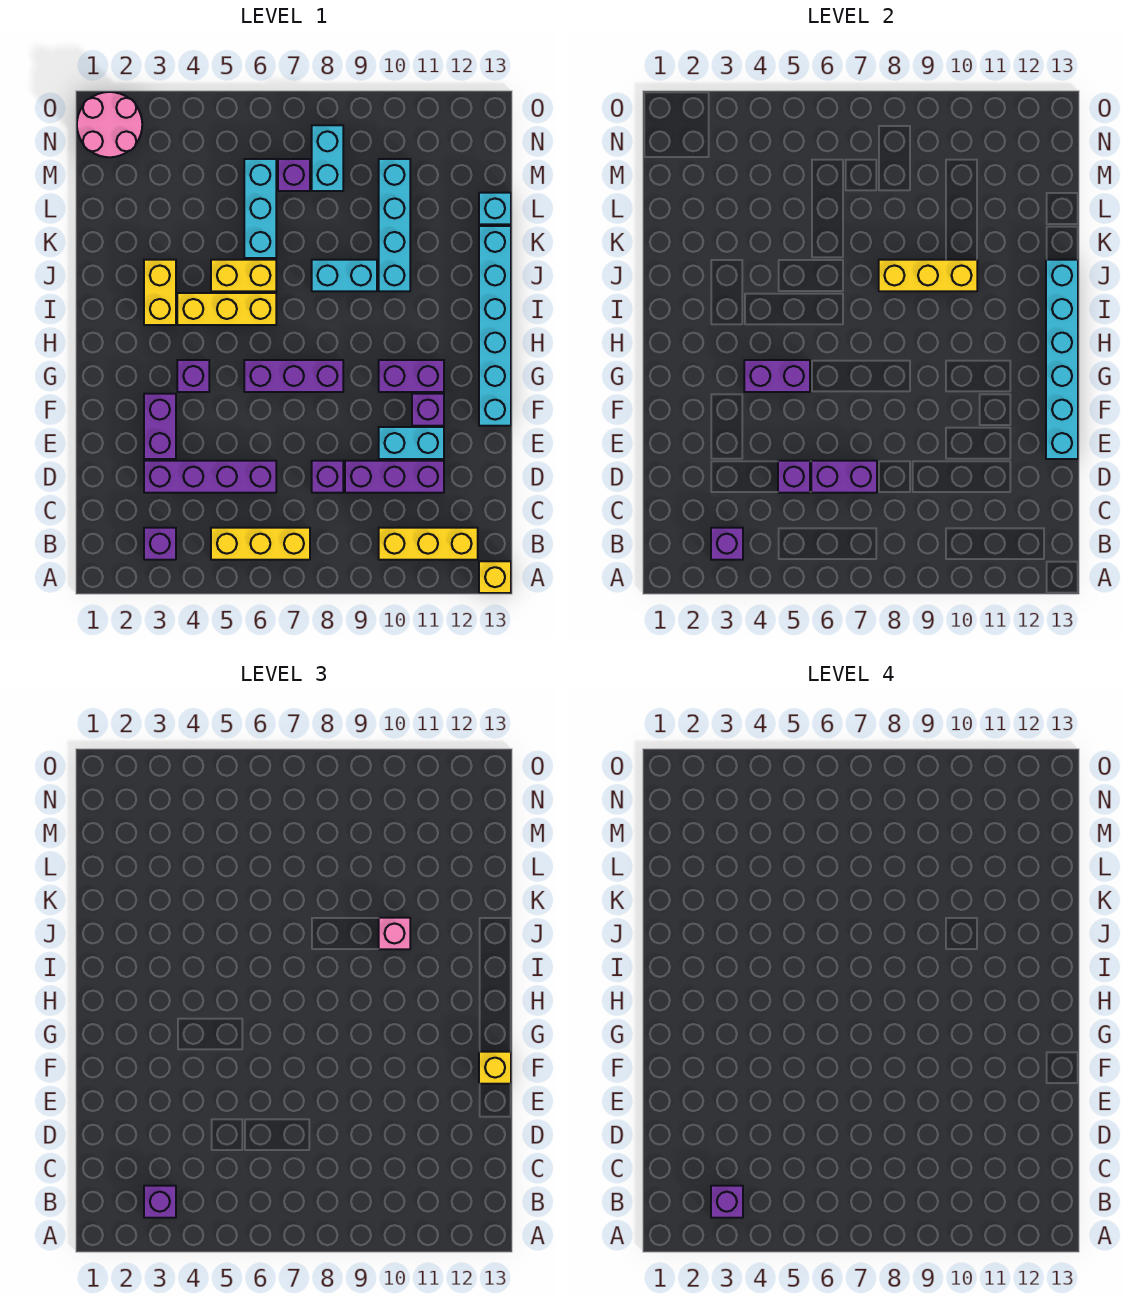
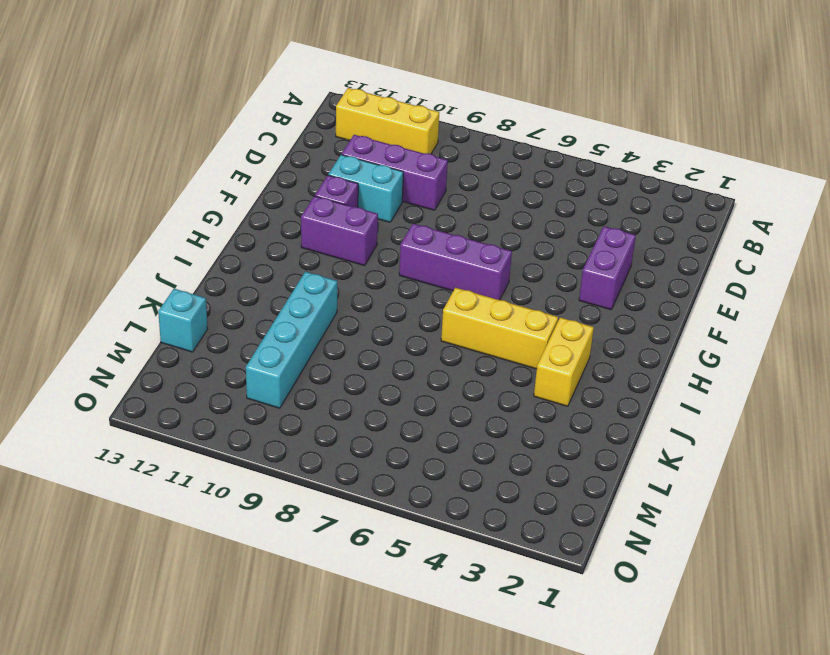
none -> yellow 1x1 brick [479,561,511,593]
none -> purple 1x1 brick [144,528,176,560]
none -> yellow 1x3 brick [211,528,310,560]
none -> purple 1x4 brick [144,461,276,493]

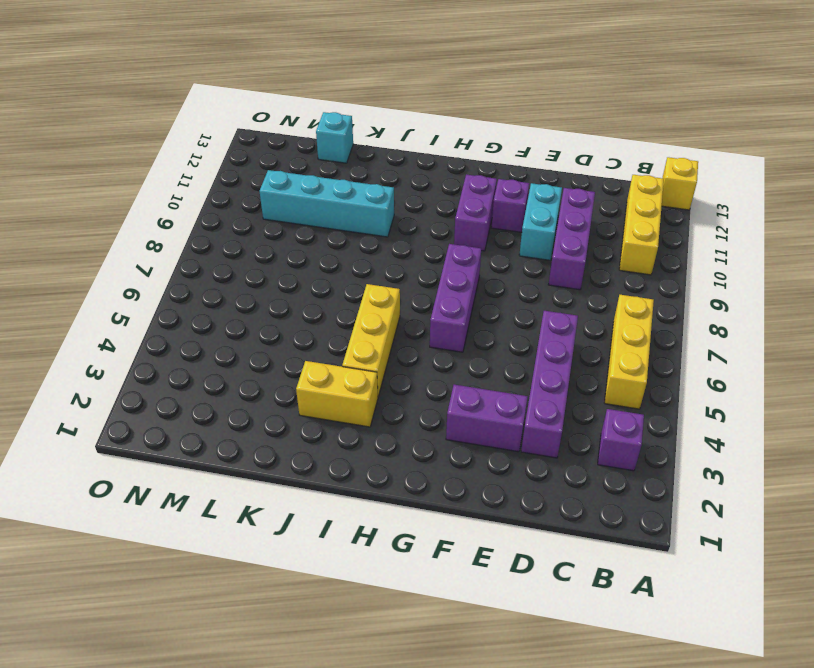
none -> purple 1x1 brick [312,461,343,493]
none -> cyan 1x6 brick [479,226,511,426]
none -> purple 1x1 brick [177,360,209,392]
none -> yellow 1x2 brick [211,260,276,291]

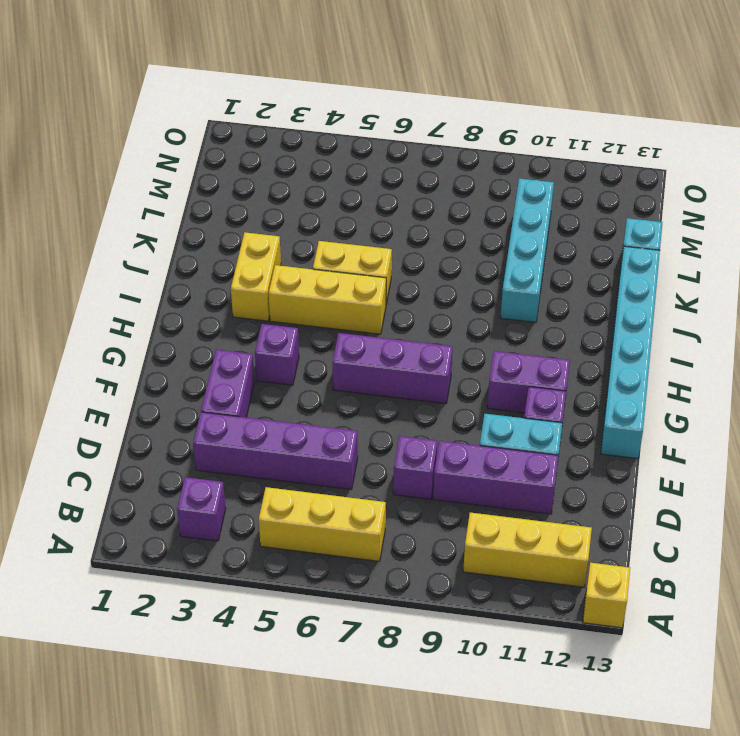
none -> cyan 1x2 brick [312,260,377,291]
none -> cyan 1x3 brick [244,159,276,258]
none -> purple 1x1 brick [278,159,310,191]
none -> cyan 1x2 brick [312,125,343,191]

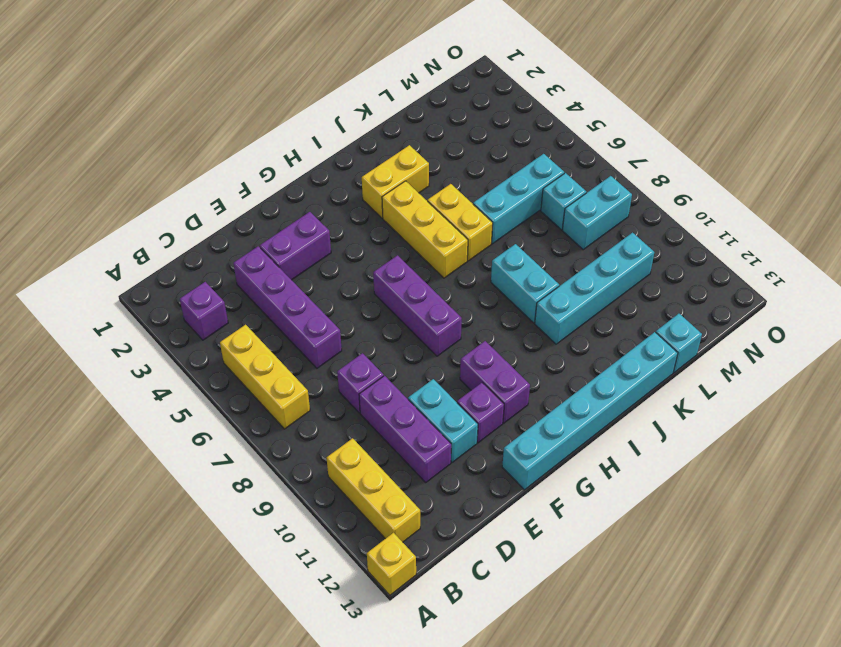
cyan 1x1 brick [541,173,586,230] -> purple 1x1 brick [278,159,310,191]
none -> purple 1x1 brick [177,360,209,392]
none -> pink 2x2 round brick [77,92,142,157]
none -> purple 1x1 brick [711,528,743,560]
none -> purple 1x1 brick [778,461,810,493]

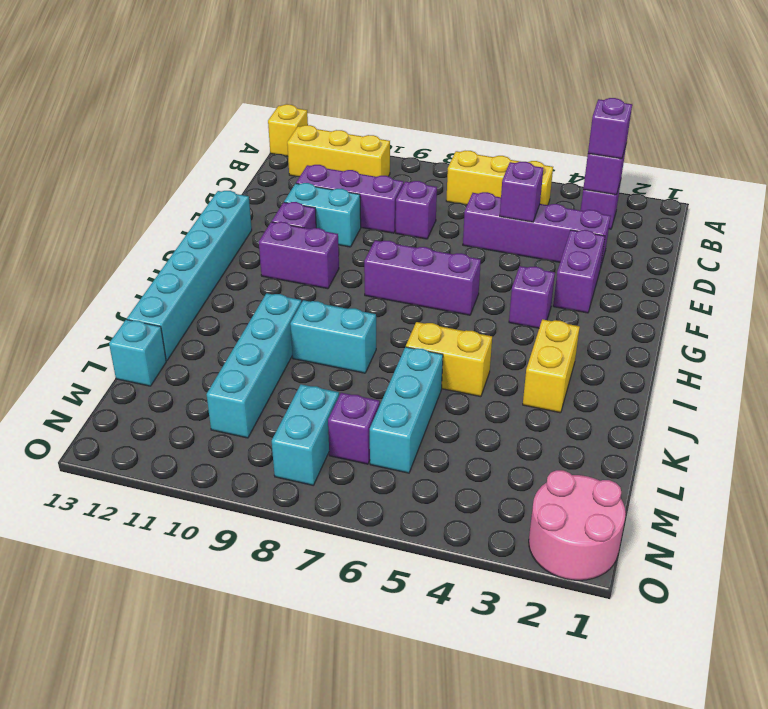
none -> yellow 1x3 brick [177,293,276,325]
none -> purple 1x2 brick [811,461,877,493]
none -> cyan 1x6 brick [1046,260,1078,459]
none -> purple 1x2 brick [744,360,810,392]

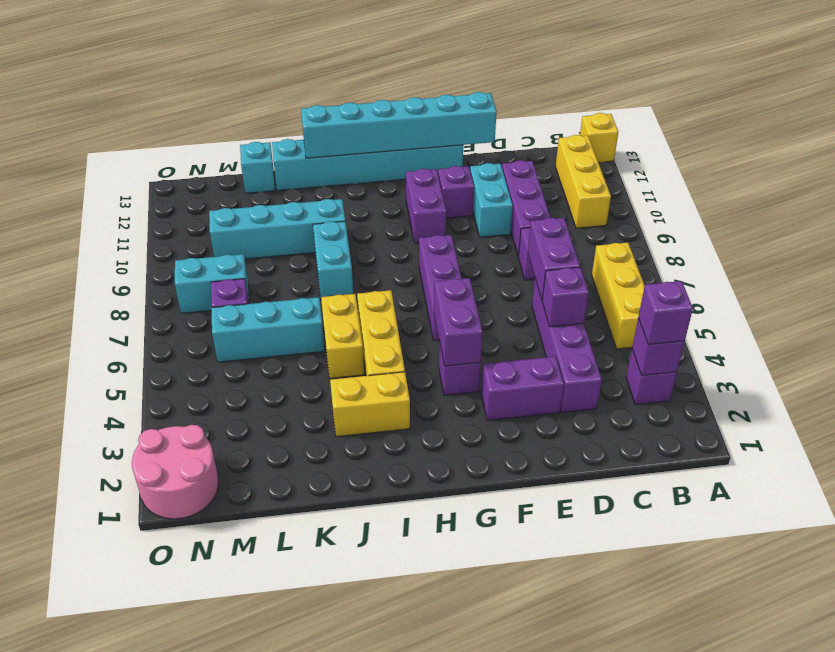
none -> yellow 1x3 brick [879,260,977,291]
none -> yellow 1x1 brick [479,1052,511,1084]
none -> pink 1x1 brick [379,918,410,949]
none -> purple 1x1 brick [711,1186,743,1218]

